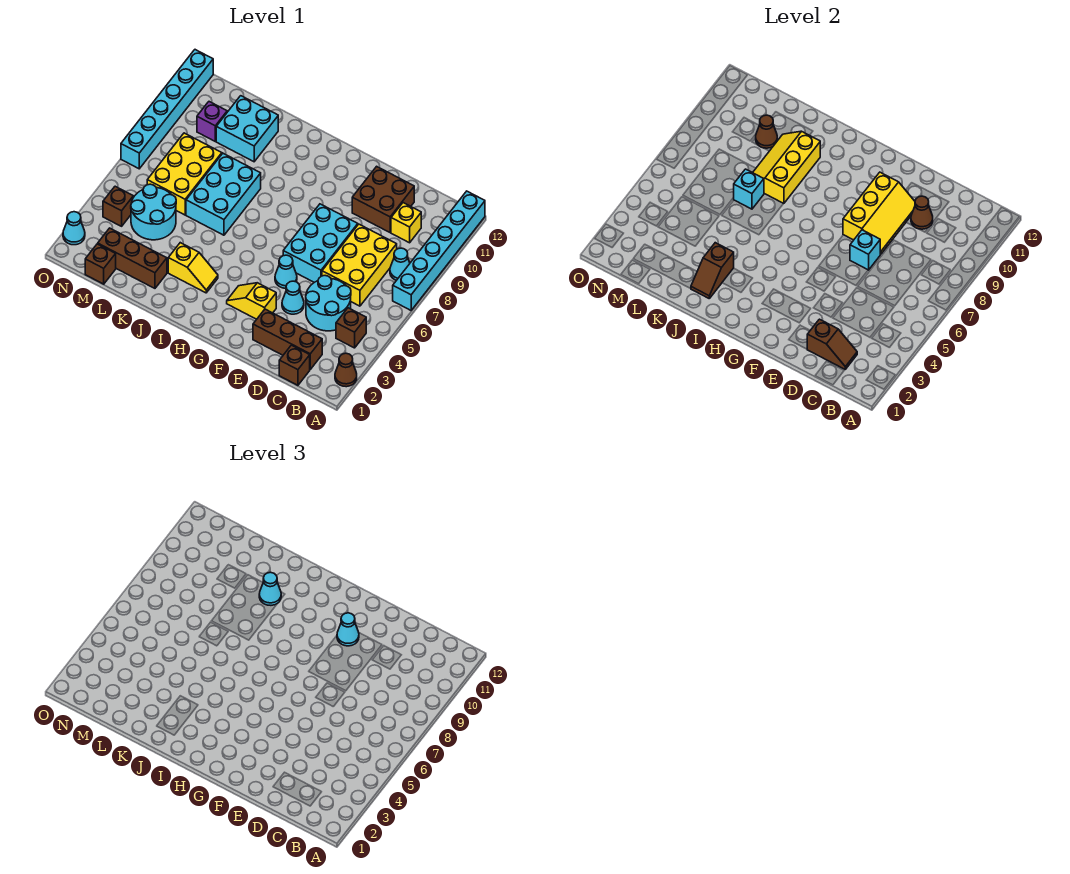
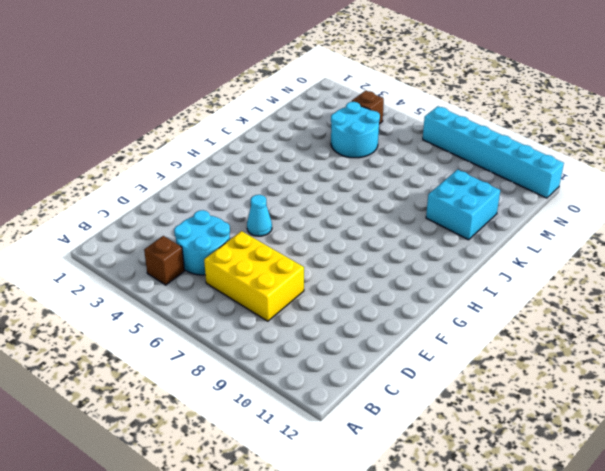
none -> brown 1x1 cone [335,353,357,387]
none -> cyan 1x6 brick [393,191,485,310]
none -> cyan 1x1 cone [390,248,410,280]
none -> brown 1x1 brick [279,345,310,385]

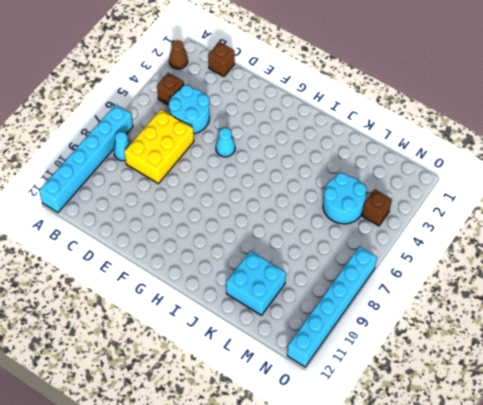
none -> brown 1x3 brick [253,309,322,369]
none -> yellow 1x1 brick [391,203,421,243]
none -> brown 2x2 brick [352,166,414,232]
none -> cyan 1x1 cone [282,281,304,314]

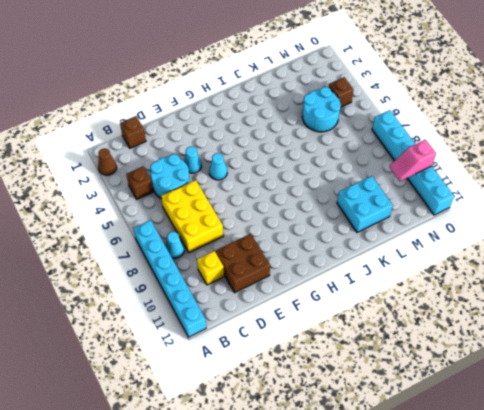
pink 1x2 slope [390,140,436,181] -> none
none -> brown 1x3 brick [253,309,322,369]
none -> cyan 2x3 brick [283,204,358,282]
none -> yellow 1x2 slope [227,283,276,319]
none -> yellow 1x2 slope [168,243,218,293]

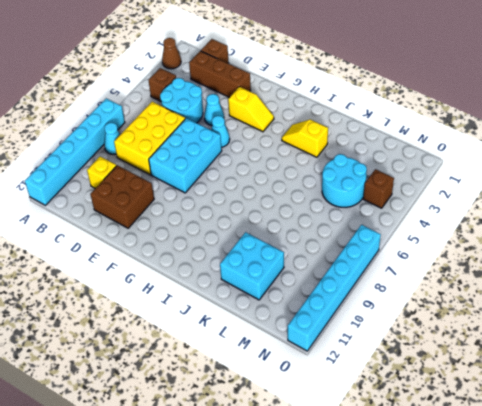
none -> cyan 2x3 brick [186,153,261,235]
none -> brown 1x3 brick [98,228,167,288]
none -> yellow 2x3 brick [147,133,222,215]
none -> brown 1x1 brick [85,244,116,284]

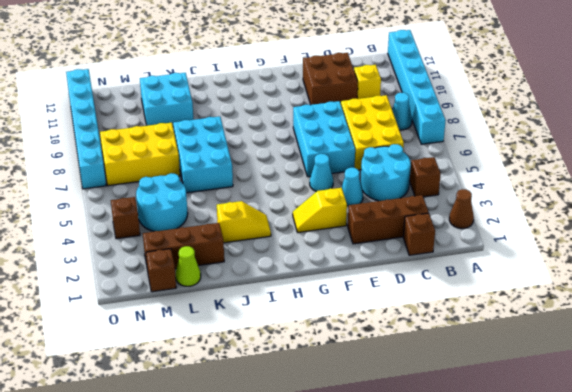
lime 1x1 cone [176,246,201,286] -> none
yellow 2x3 brick [100,123,180,186] -> yellow 2x3 brick turned to [147,133,222,215]
none -> purple 1x1 brick [197,102,227,141]
none -> cyan 1x1 cone [63,212,85,245]
none -> brown 1x2 slope [807,319,857,369]
none -> brown 1x1 cone [911,196,933,229]

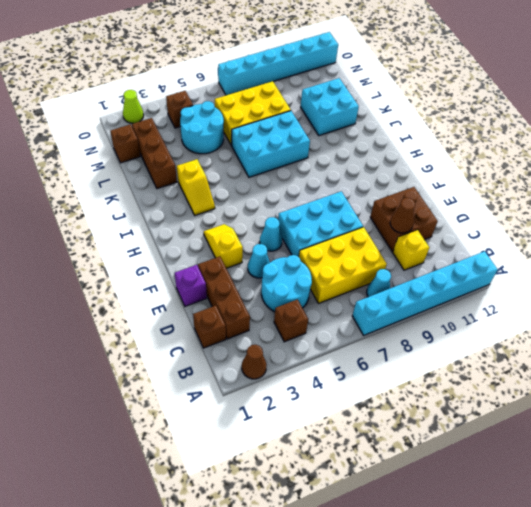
purple 1x1 brick [175,265,207,306] -> purple 1x1 brick moved to [197,102,227,141]
lime 1x1 cone [123,90,144,123] -> cyan 1x1 cone [63,212,85,245]
none -> brown 1x2 slope [807,319,857,369]
none -> cyan 1x1 brick [850,230,880,270]
none -> yellow 2x3 slope [843,172,915,254]
none -> brown 1x2 slope [691,243,734,298]

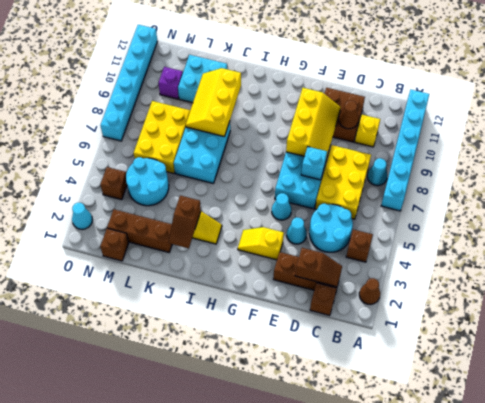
none -> cyan 1x1 brick [734,169,764,209]
none -> brown 1x1 cone [756,115,777,148]
none -> cyan 1x1 cone [337,613,359,646]
none -> cyan 1x1 cone [259,572,281,605]

